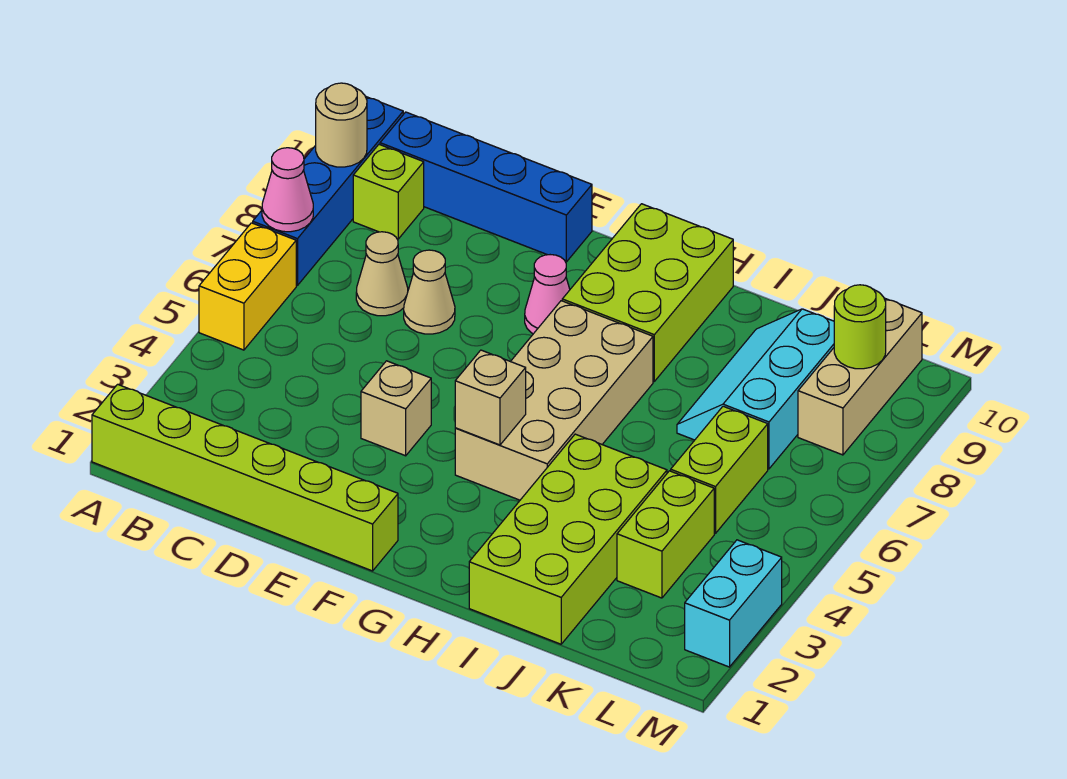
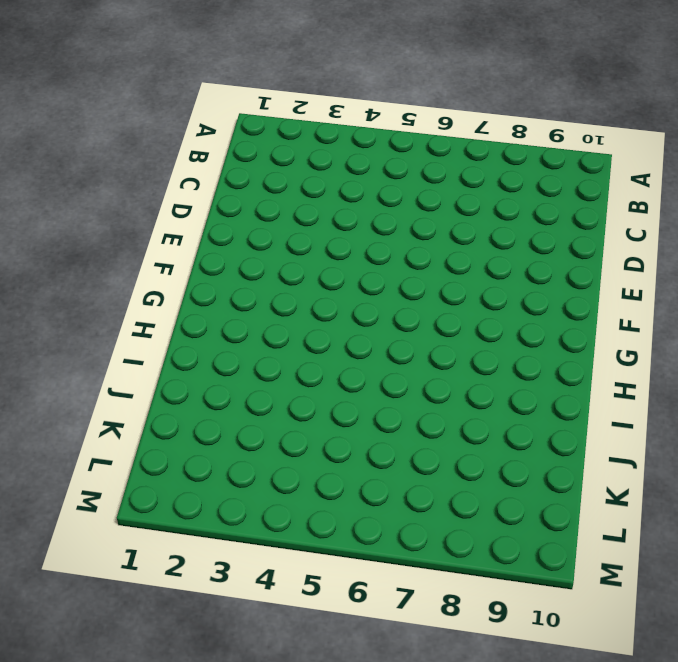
none -> lime 1x6 brick [92,384,398,571]
none -> yellow 1x2 brick [199,223,296,350]
none -> blue 1x4 brick [253,96,403,286]

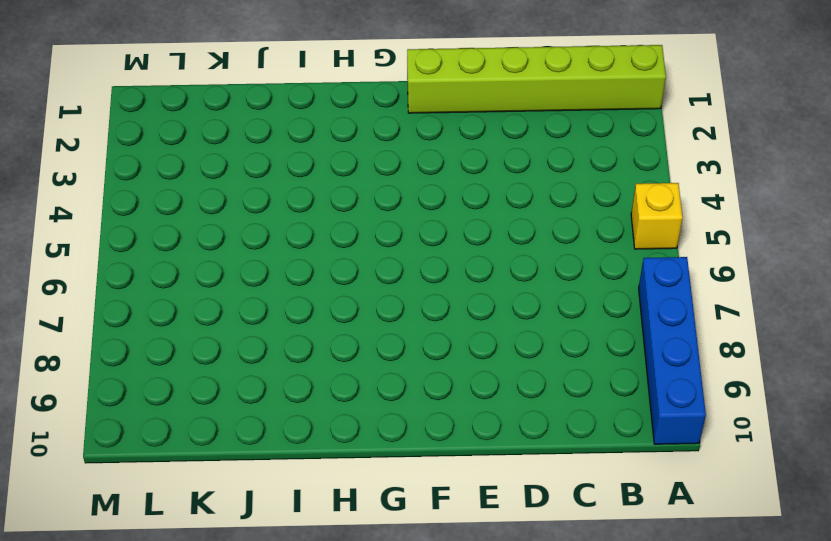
yellow 1x1 brick [631,183,683,249] -> yellow 1x2 brick [199,223,296,350]
none -> lime 1x1 brick [353,145,424,239]
none -> blue 1x4 brick [380,112,592,262]
none -> tan 1x1 cone [356,232,408,316]

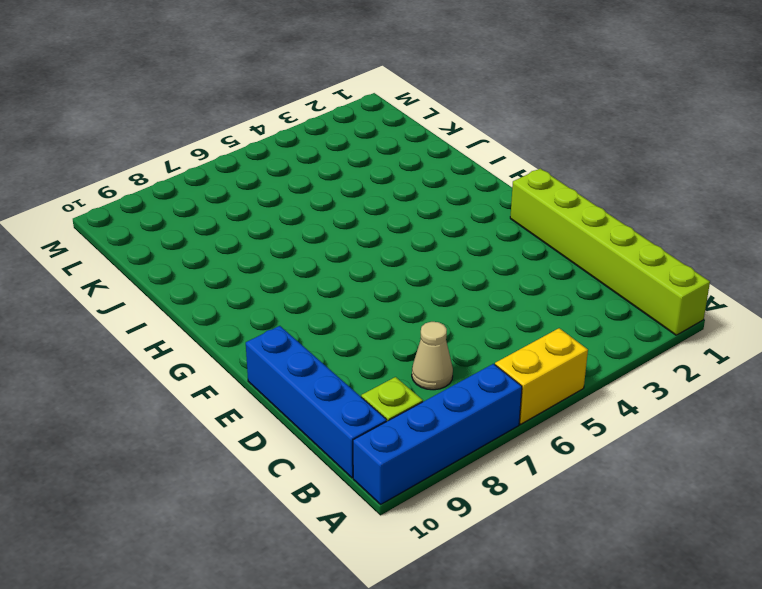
none -> tan 1x1 cone [404,250,455,334]
none -> tan 1x1 brick [361,361,431,456]
none -> pink 1x1 cone [525,255,570,334]

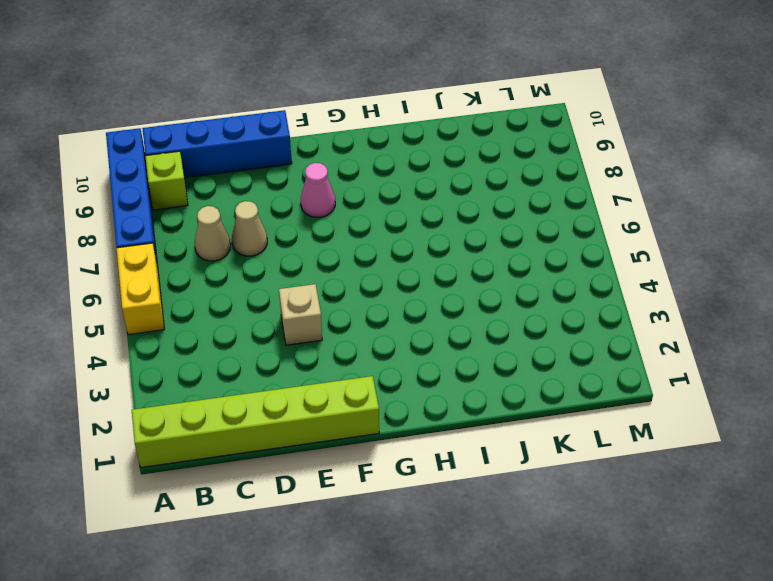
none -> tan 2x4 brick [455,301,653,500]
none -> lime 2x3 brick [562,204,733,381]
none -> lime 2x4 brick [469,434,667,644]

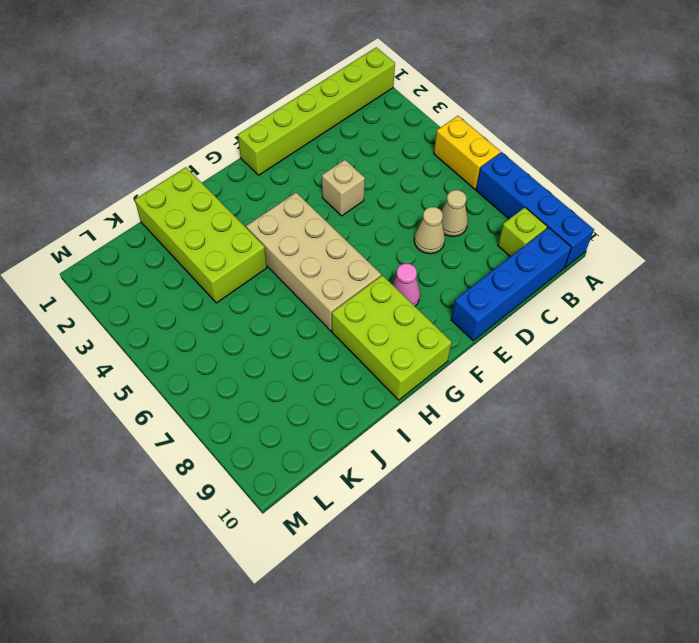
none -> cyan 2x3 slope [677,309,834,469]
none -> lime 1x2 brick [617,471,714,598]
none -> lime 1x2 brick [671,406,768,533]

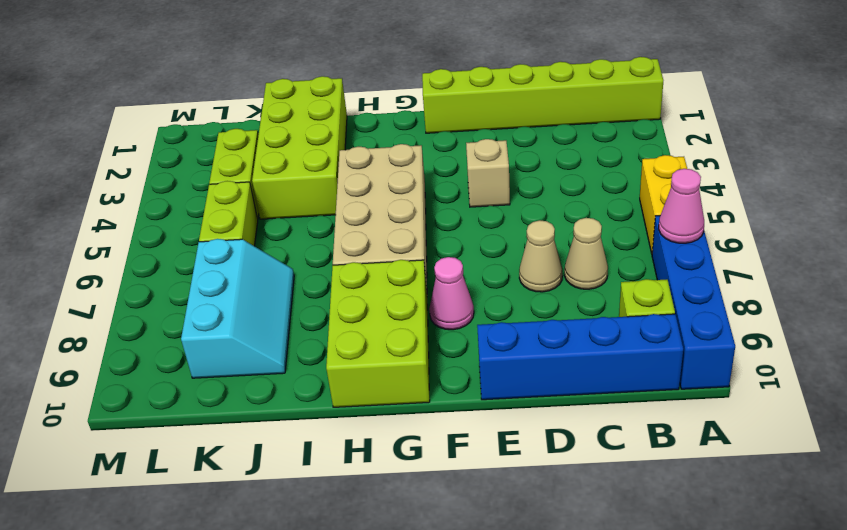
none -> tan 1x3 brick [798,298,922,455]
none -> cyan 1x2 brick [685,540,782,667]
none -> tan 1x1 round brick [316,83,367,167]

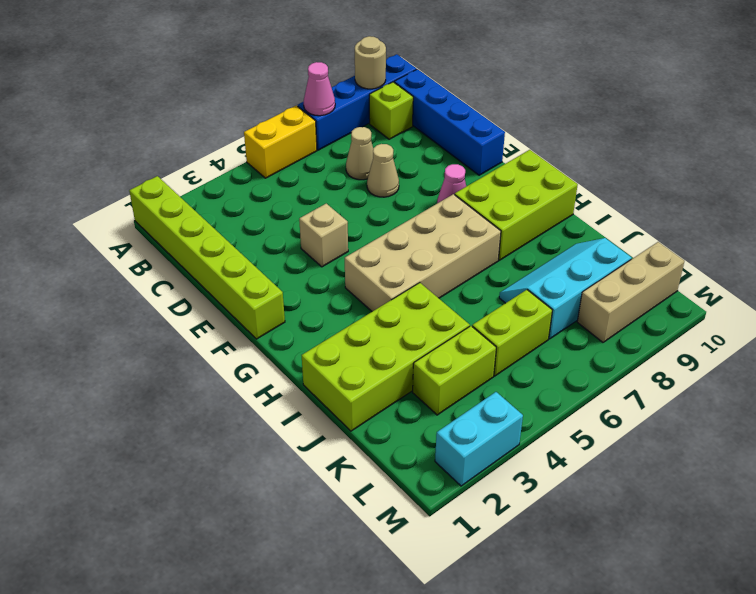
none -> tan 1x1 brick [455,350,526,445]
none -> lime 1x1 round brick [834,285,886,369]

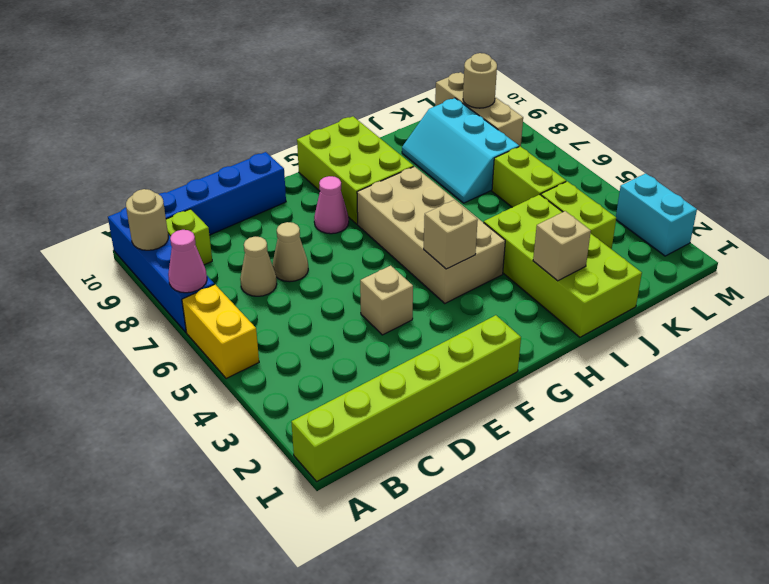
tan 1x1 brick [533,211,591,281] -> none
tan 1x1 round brick [463,53,497,108] -> lime 1x1 round brick [834,285,886,369]

